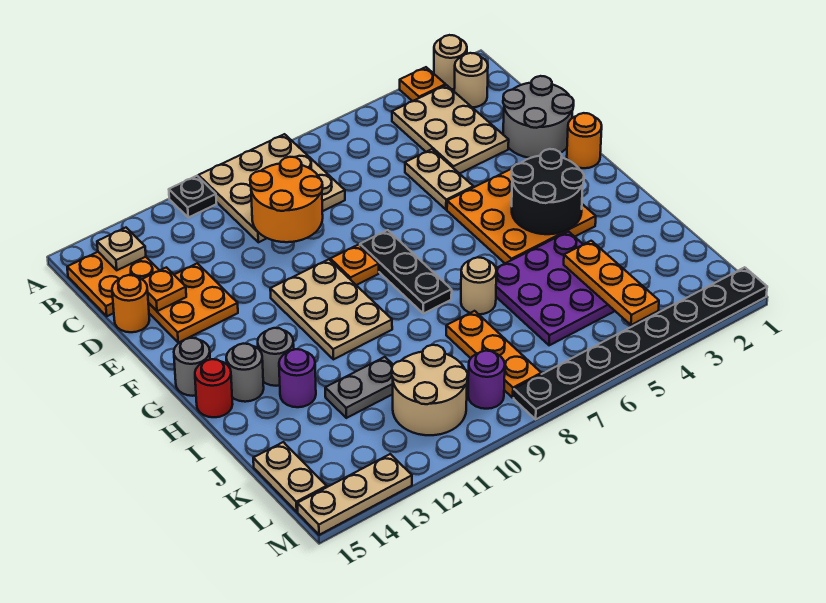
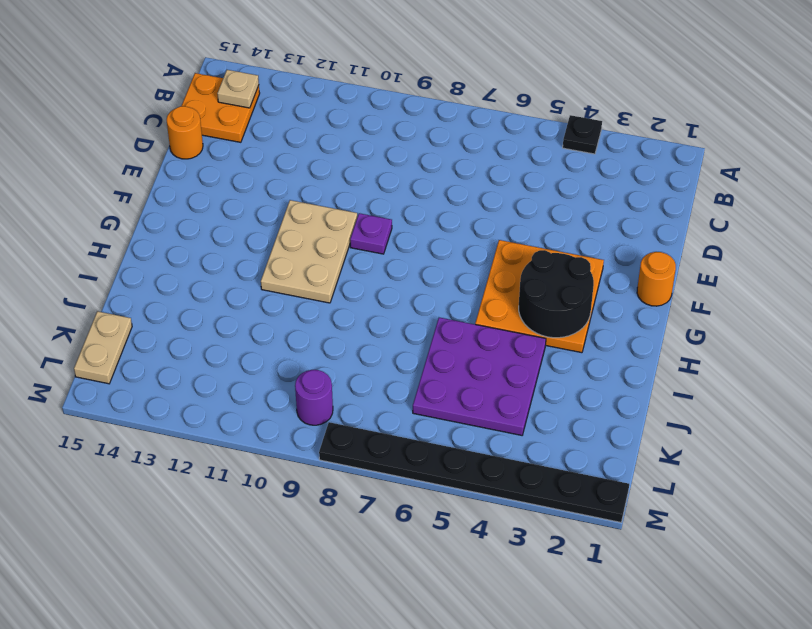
black 1x1 plate [563,115,602,154] -> black 1x1 plate moved to [169,176,216,217]
purple 1x1 plate [350,213,392,254] -> orange 1x1 plate [330,245,379,285]
none -> tan 1x1 round brick [434,35,467,89]
none -> orange 1x1 plate [400,67,446,101]
none -> tan 3x3 plate [198,134,345,242]
none -> tan 1x1 round brick [454,53,488,107]

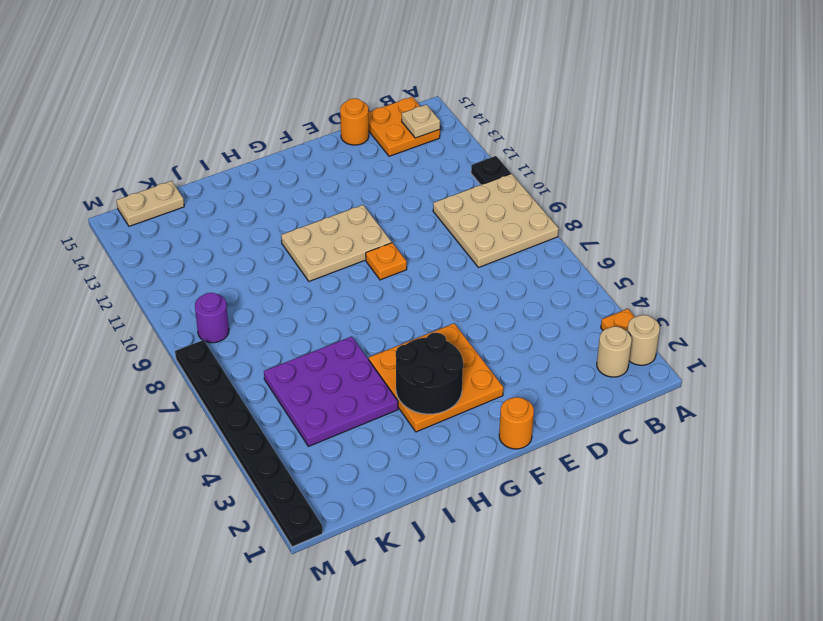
none -> tan 2x3 plate [392,85,509,174]
none -> grey 2x2 round brick [503,76,574,158]
none -> tan 1x2 plate [405,149,473,210]
none -> orange 2x2 plate [148,263,238,343]

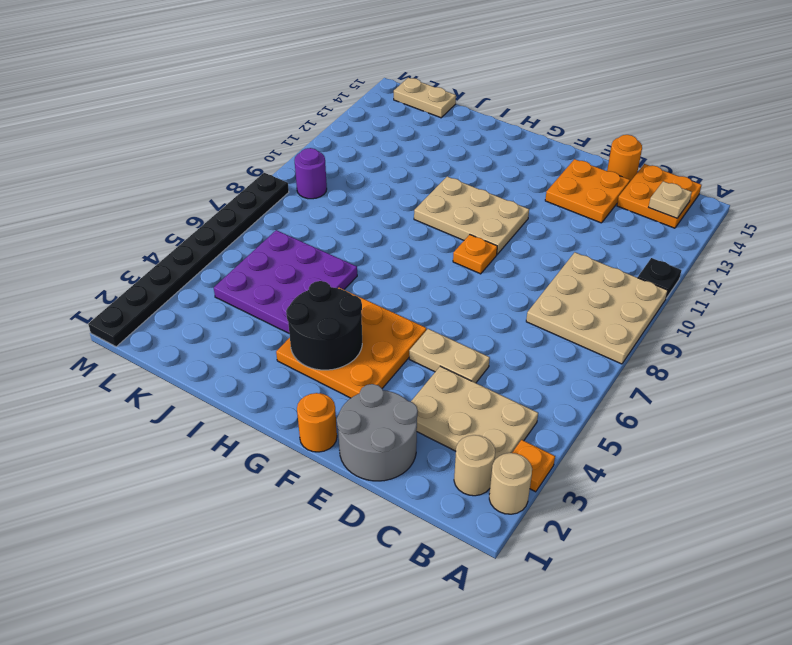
none -> black 1x3 plate [360,230,452,314]
none -> grey 1x1 round brick [174,338,210,396]
none -> grey 1x1 round brick [258,328,294,386]
none -> grey 1x1 round brick [226,344,264,402]

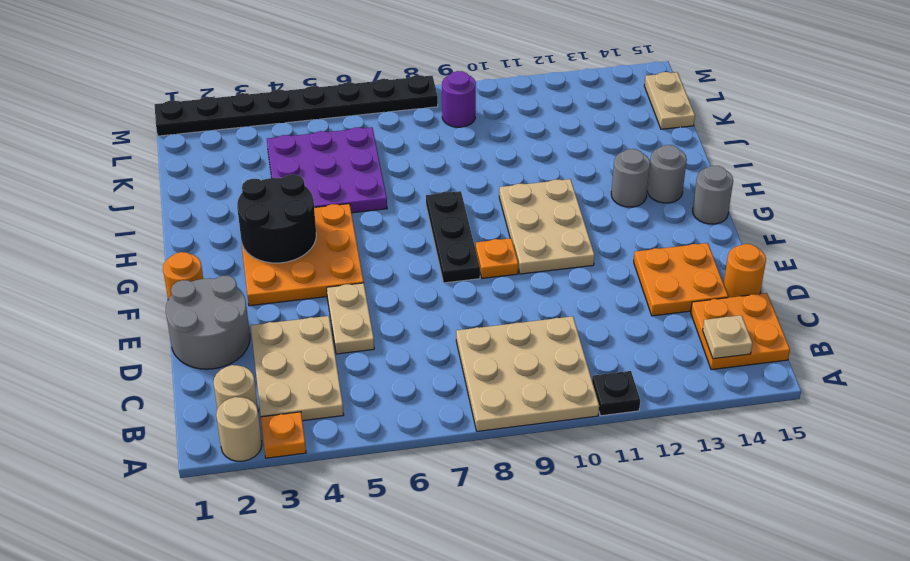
none -> red 1x1 round brick [195,359,233,417]
none -> tan 1x1 round brick [461,257,496,314]
none -> purple 1x1 round brick [279,349,316,407]
none -> orange 1x3 plate [446,311,541,398]

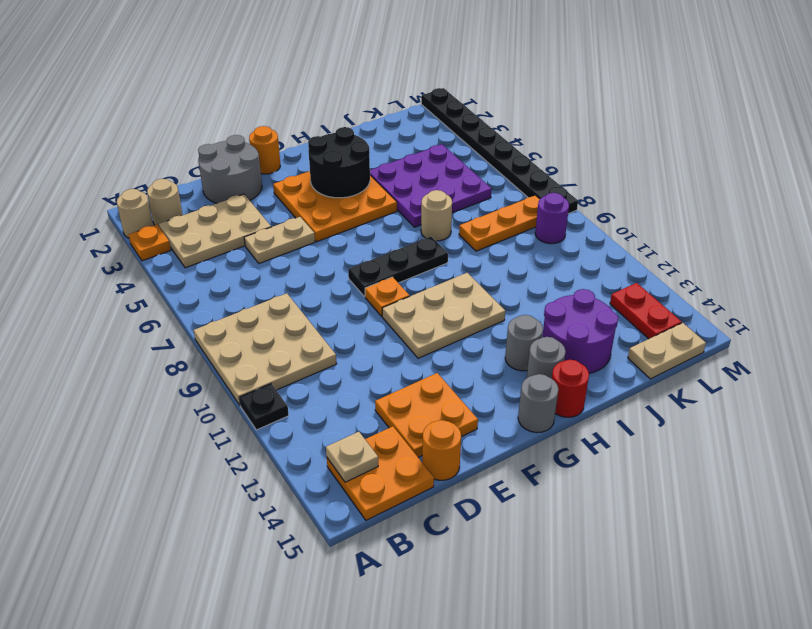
purple 2x2 round brick [542,289,618,374] -> purple 1x1 round brick [279,349,316,407]
red 1x2 plate [610,283,682,339] -> none
none -> grey 1x2 plate [325,357,393,418]
none -> tan 2x2 round brick [392,345,468,435]
none -> tan 1x3 plate [297,454,412,535]
none -> orange 2x2 round brick [250,157,323,242]

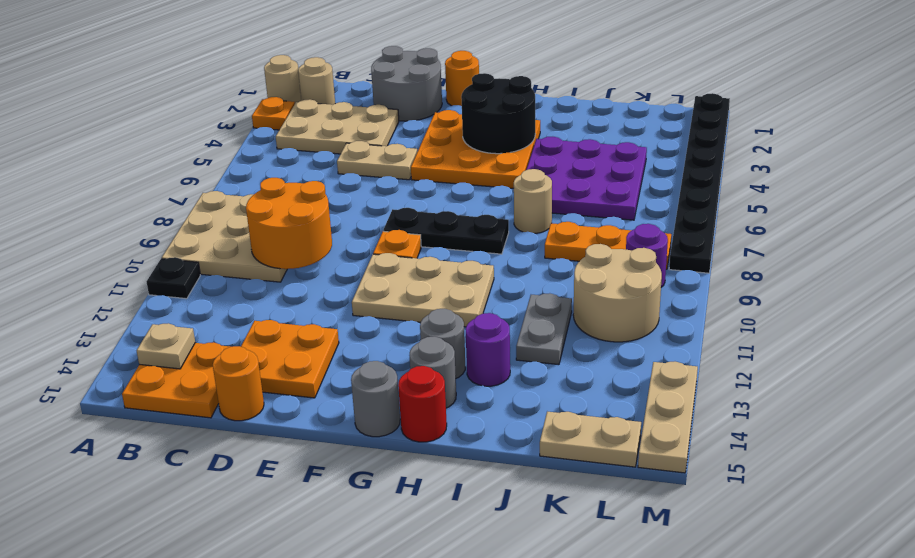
none -> orange 1x1 plate [142,267,186,311]
none -> orange 1x3 plate [564,241,659,325]

